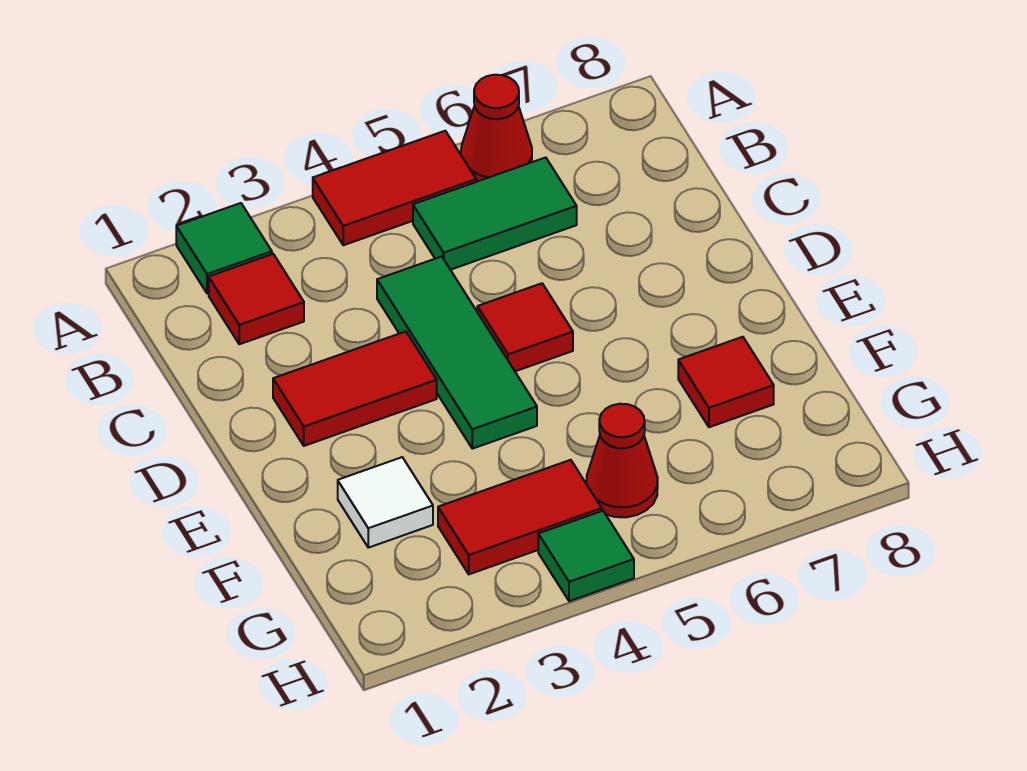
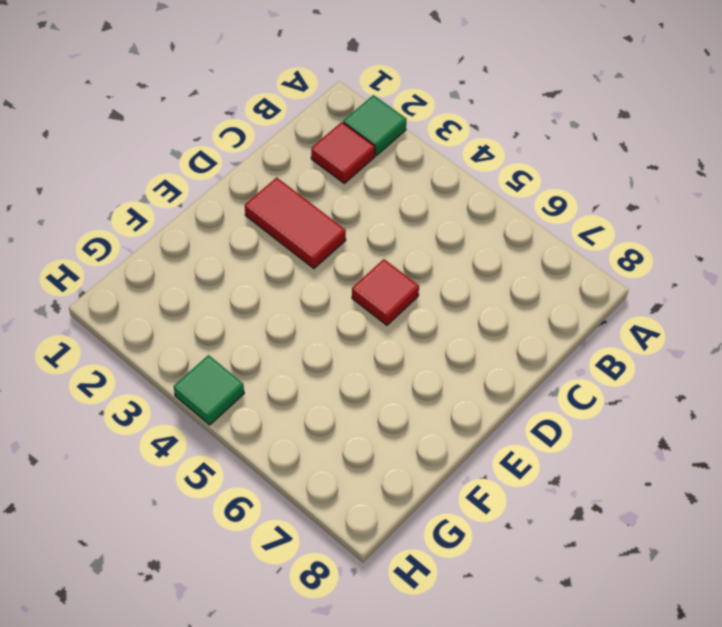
none -> red 1x2 tile [313,131,476,245]
none -> red 1x1 cone [461,75,532,182]
none -> green 1x2 tile [413,158,577,270]

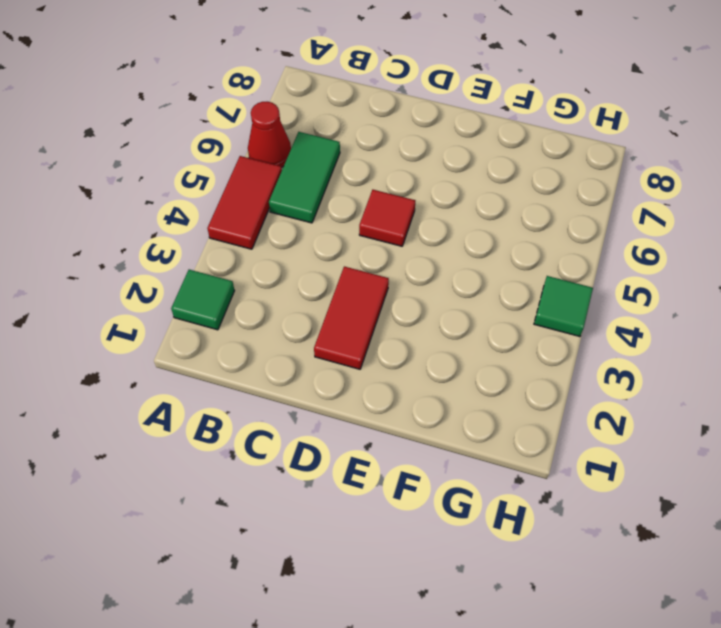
none -> red 1x1 tile [209,254,304,344]
none -> green 1x3 tile [377,257,537,449]
none -> white 1x1 tile [338,457,433,548]

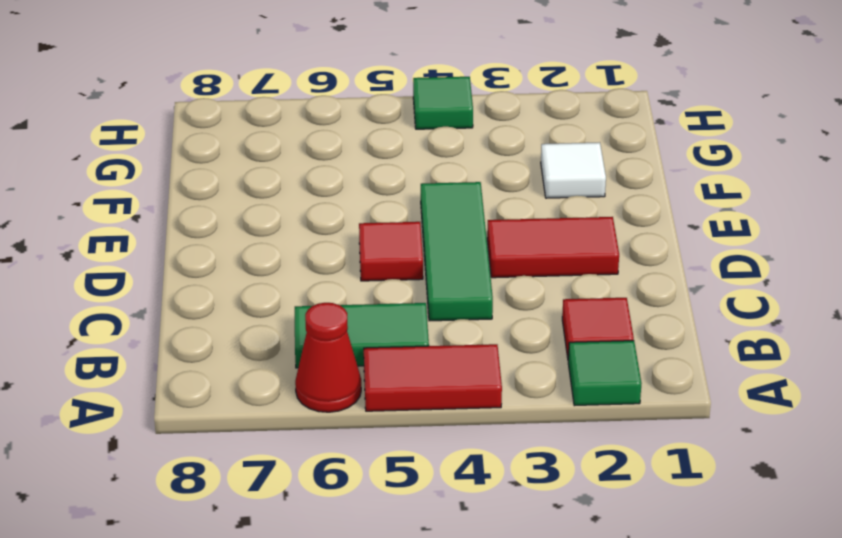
none -> red 1x1 tile [678,337,774,427]
none -> red 1x2 tile [438,460,602,574]
none -> red 1x1 cone [586,404,658,517]

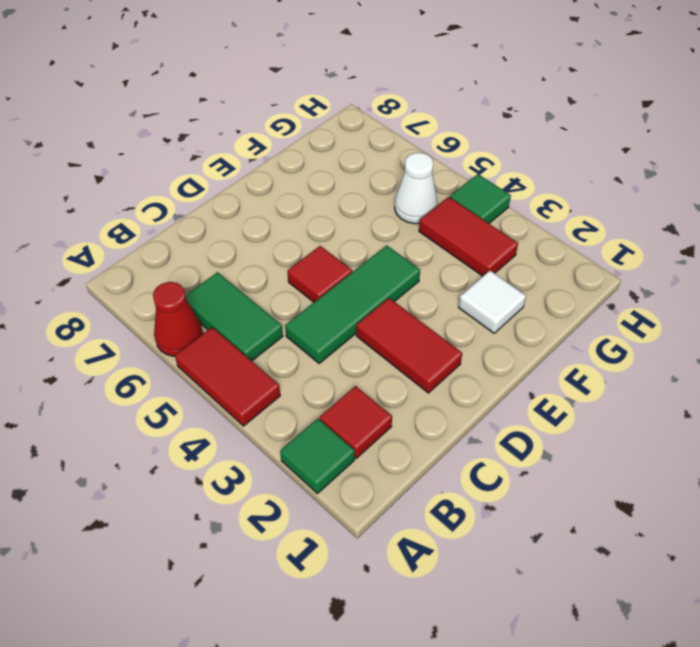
white 1x1 cone [395,153,437,224] -> red 1x1 cone [586,404,658,517]
none -> red 1x1 tile [678,337,774,427]

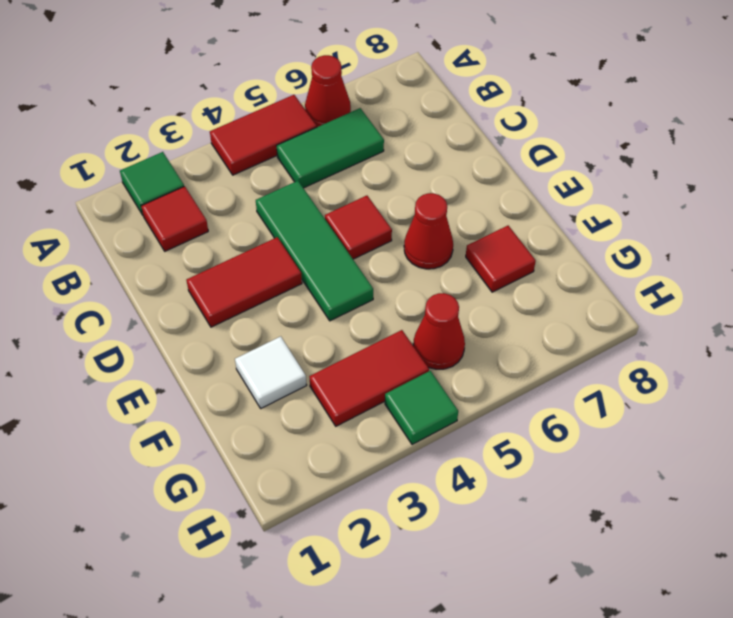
red 1x1 cone [404,193,453,269] -> none

